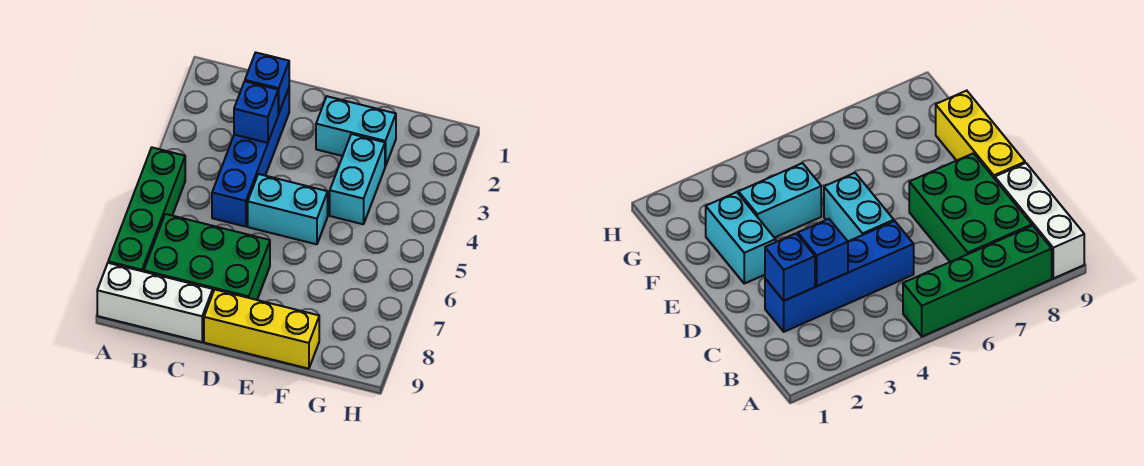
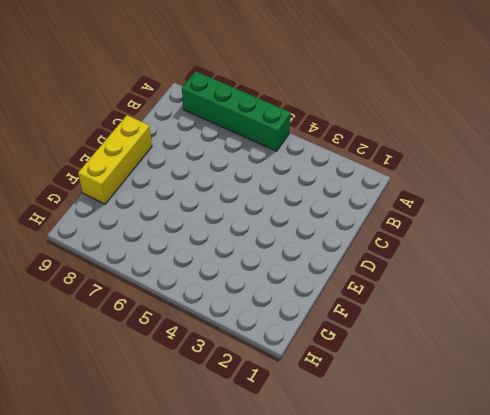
none -> white 1x3 brick [97,263,213,342]
none -> green 2x3 brick [144,214,270,300]

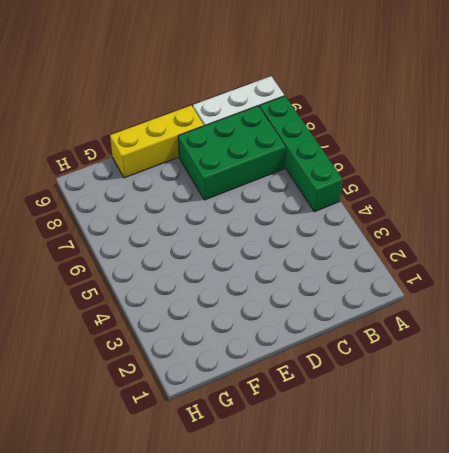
none -> blue 1x4 brick [212,88,289,227]
none -> cyan 1x2 brick [248,174,328,244]

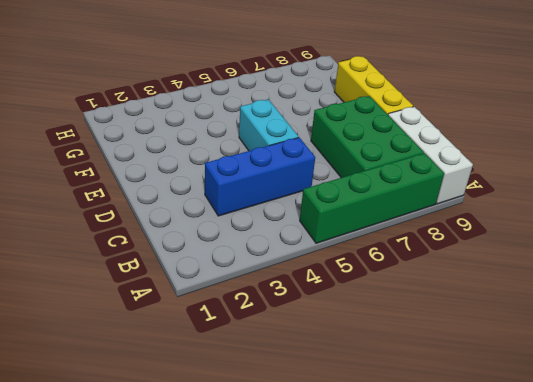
blue 1x3 brick [205,138,315,216] -> blue 1x4 brick [212,88,289,227]
none -> cyan 1x2 brick [316,96,396,166]
none -> cyan 1x2 brick [330,134,385,224]

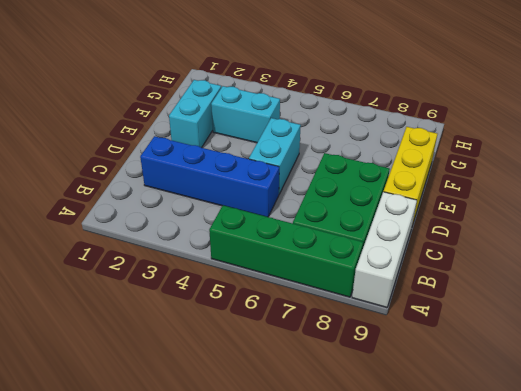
none -> blue 1x1 brick [245,52,289,114]
none -> blue 1x1 brick [234,81,278,143]

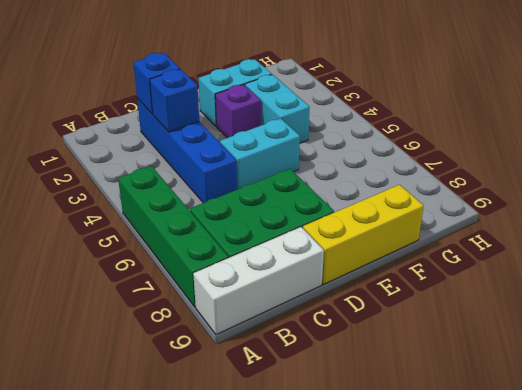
purple 1x1 brick [215,84,261,138] -> none

